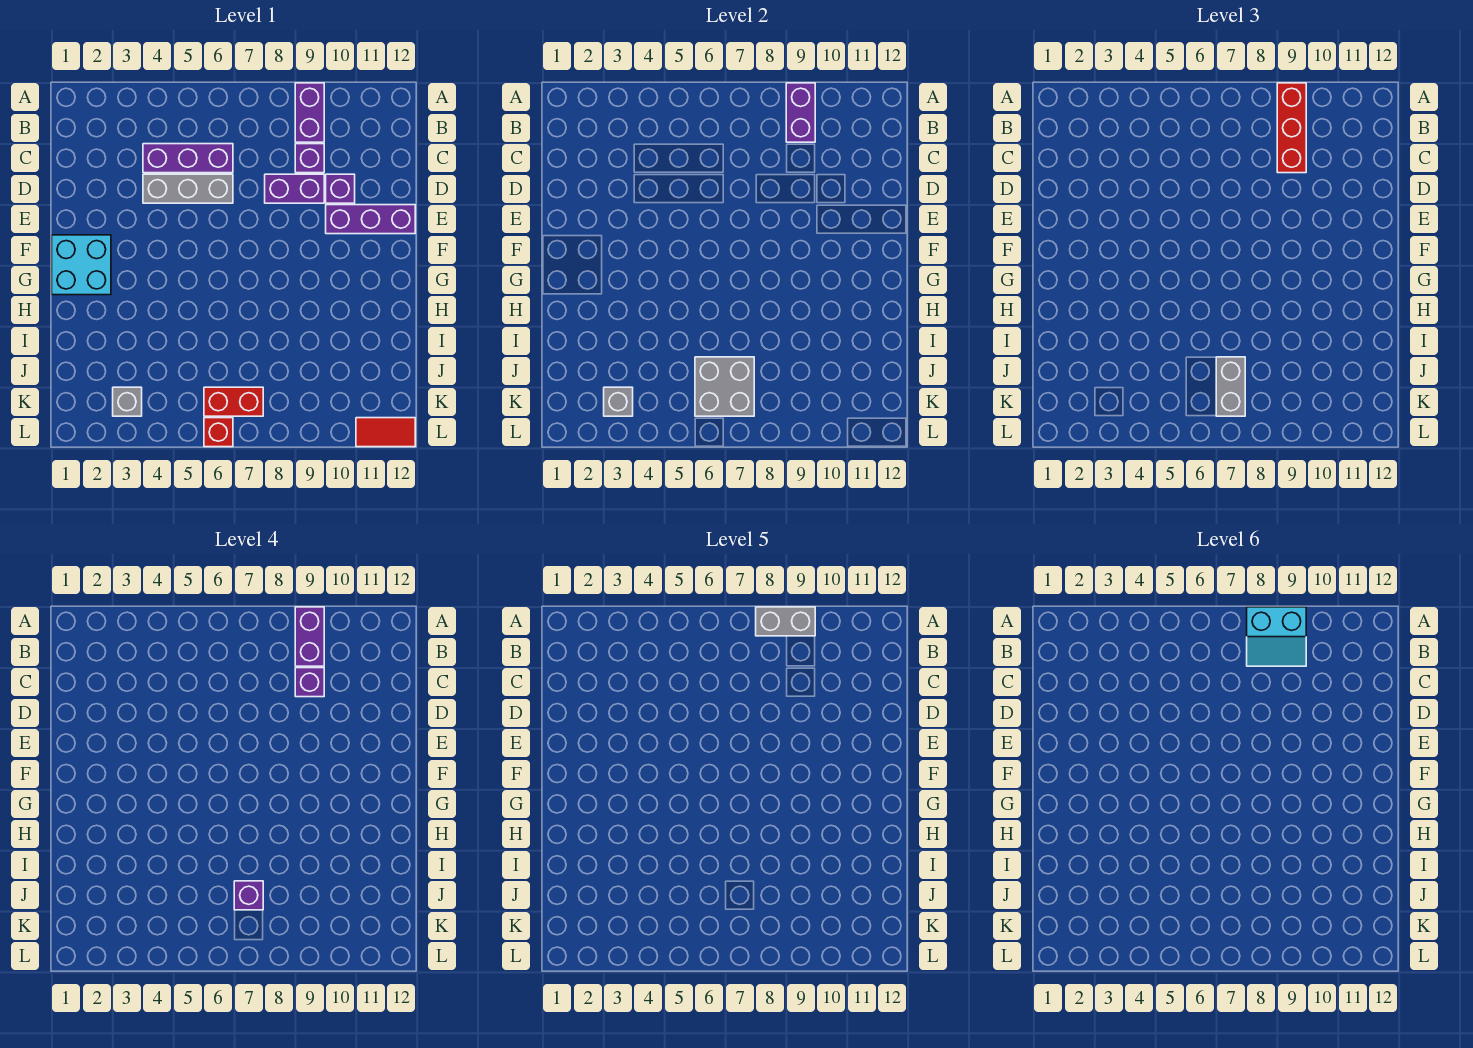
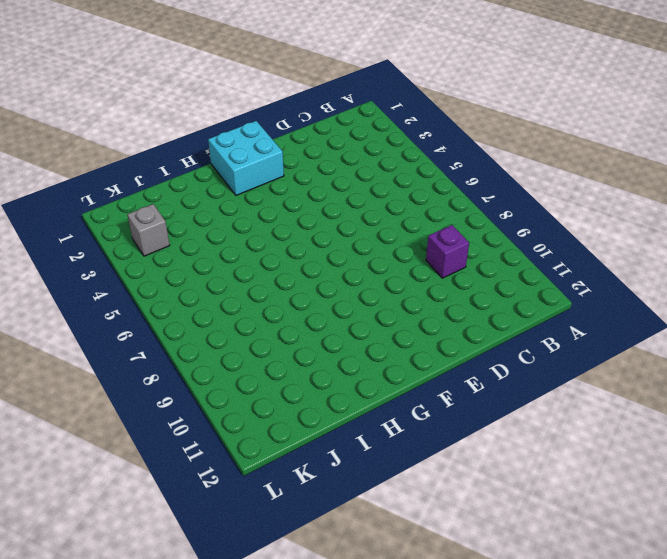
none -> purple 1x2 brick [295,83,324,142]
none -> purple 1x3 brick [143,144,233,173]
none -> grey 1x3 brick [143,174,233,203]

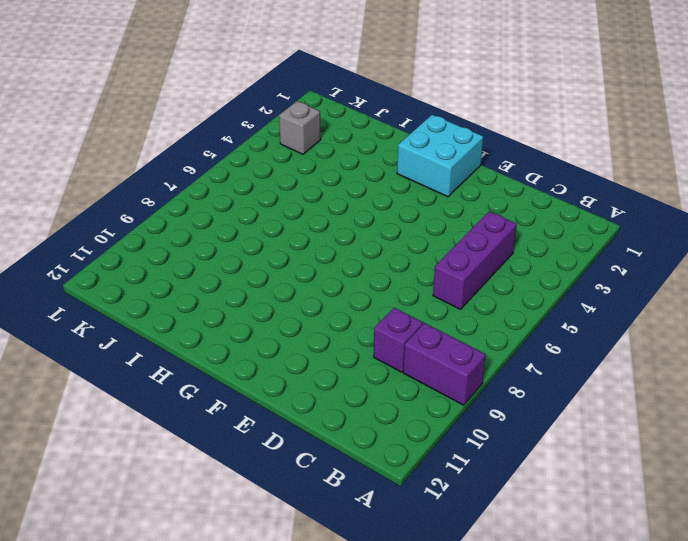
none -> grey 1x3 brick [143,174,233,203]
none -> purple 1x2 brick [265,174,324,203]
none -> purple 1x1 brick [326,174,355,203]

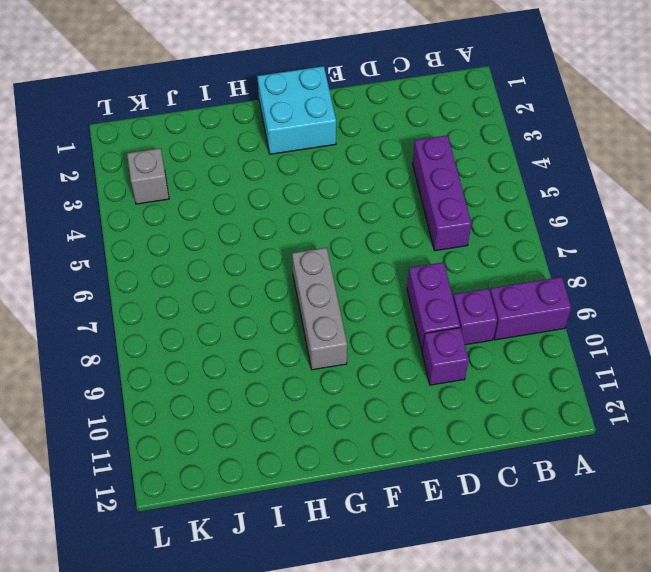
grey 1x3 brick [292,248,347,370] -> grey 1x3 brick moved to [143,174,233,203]
none -> purple 1x3 brick [326,205,415,234]
none -> red 1x2 brick [204,387,263,416]
none -> red 1x1 brick [204,418,233,447]

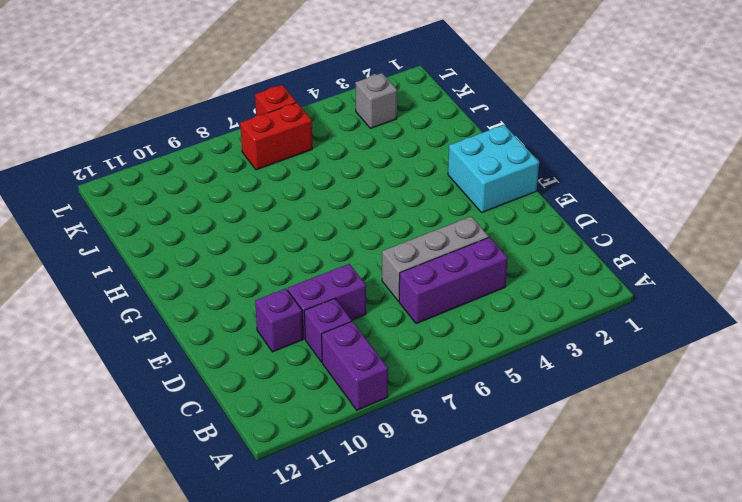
none -> purple 1x3 brick [326,205,415,234]
none -> red 1x2 tile [356,418,415,447]
none -> purple 1x2 brick [786,83,815,142]

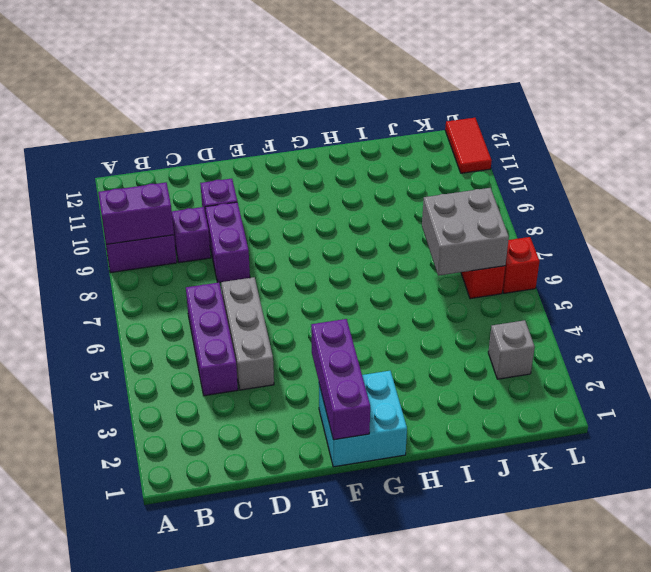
purple 1x3 brick [311,319,370,440] -> purple 1x3 brick moved to [326,205,415,234]
none -> grey 1x1 brick [604,387,633,416]
none -> red 1x3 brick [1277,83,1306,173]
none -> grey 1x2 brick [1216,357,1245,416]

